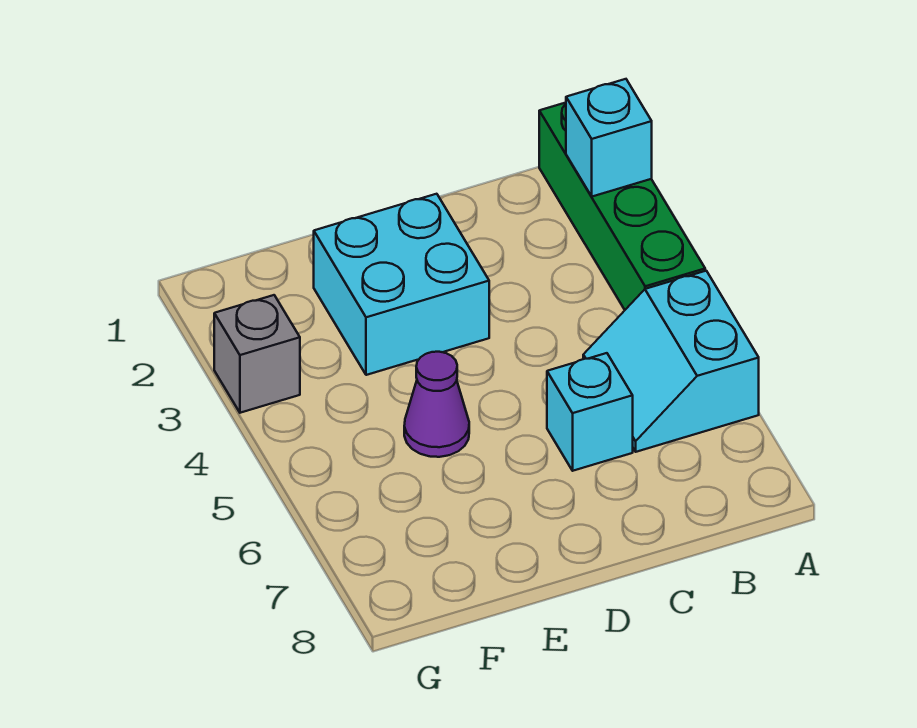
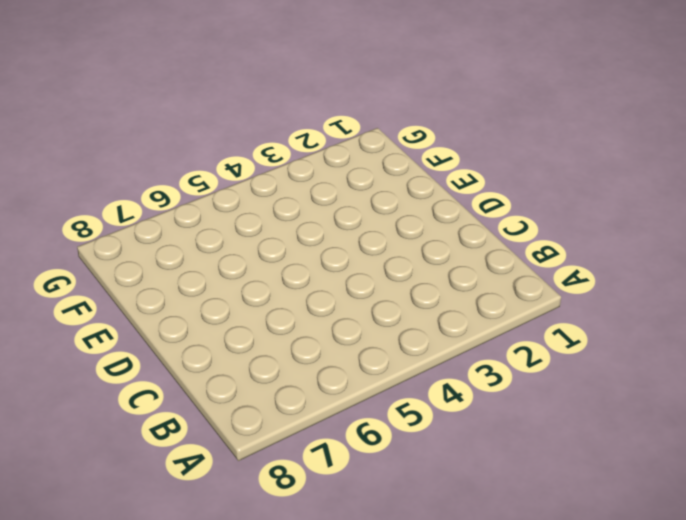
none -> green 1x4 brick [539,103,705,310]
none -> cyan 2x2 slope [583,271,759,452]

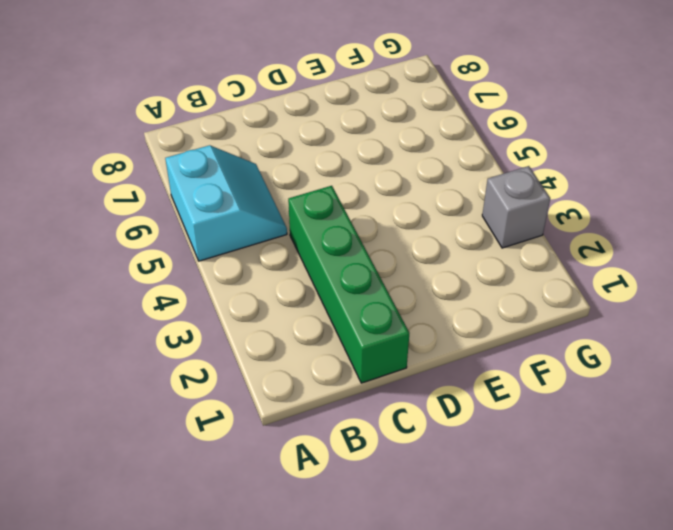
green 1x4 brick [288,186,409,383] -> green 1x4 brick moved to [539,103,705,310]
none -> cyan 1x1 brick [547,353,633,471]
none -> cyan 2x2 brick [314,194,489,375]

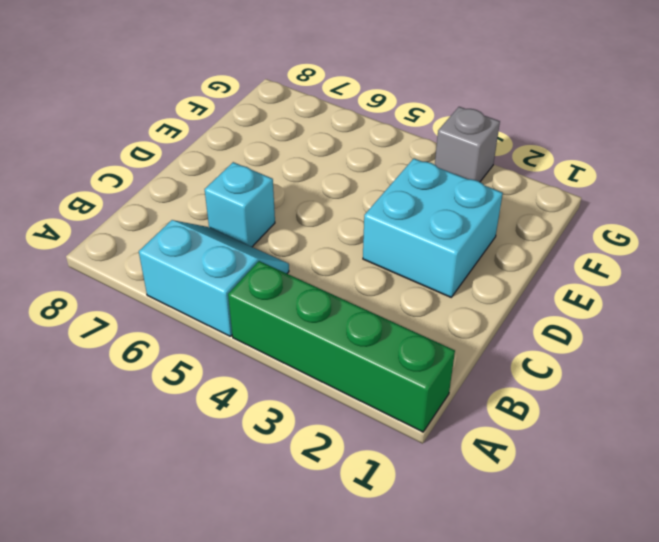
none -> purple 1x1 cone [404,352,469,457]
none -> cyan 1x1 brick [566,79,652,197]

